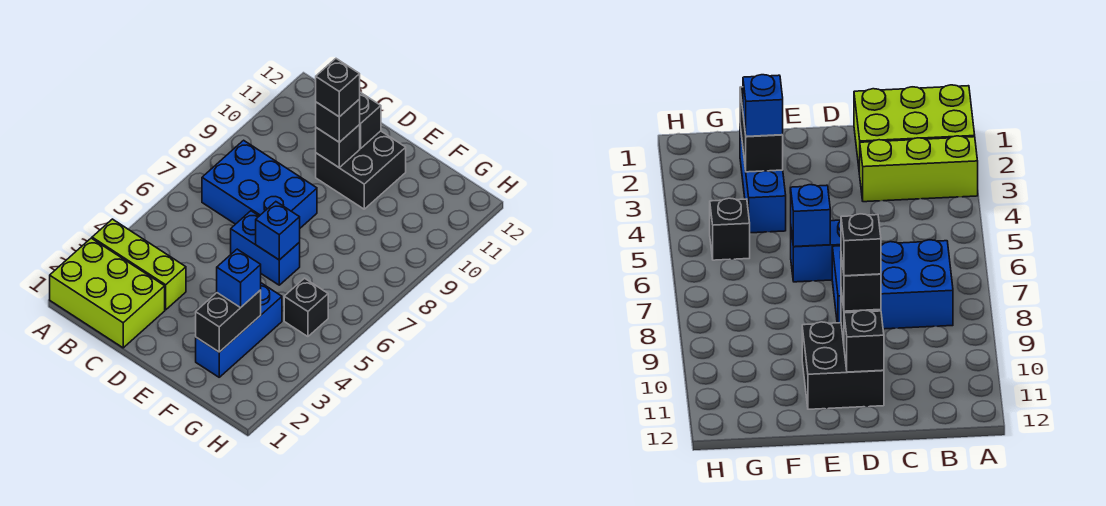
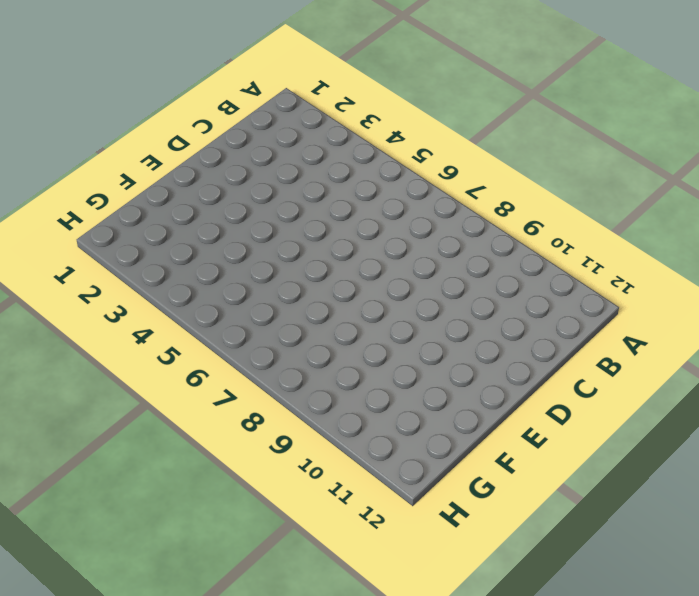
none -> lime 2x3 brick [50,238,165,348]
none -> lime 1x3 brick [92,219,186,310]
none -> blue 2x3 brick [202,140,317,228]

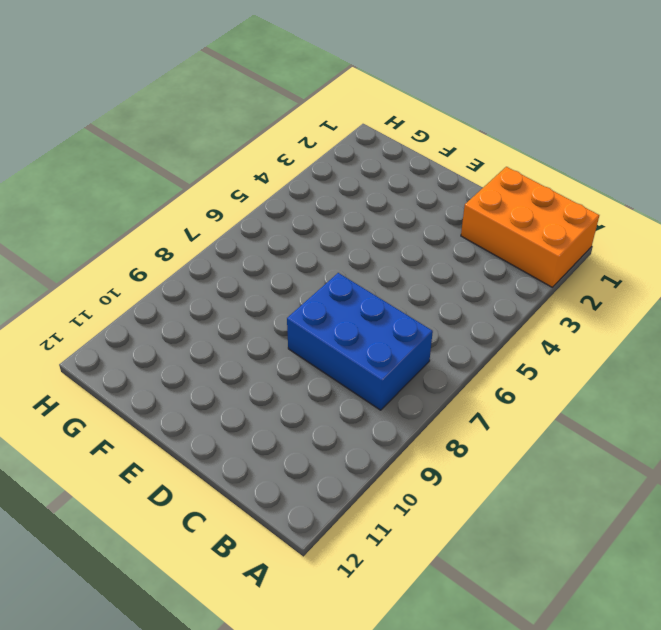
orange 2x3 brick [461,167,599,287] -> lime 2x3 brick [50,238,165,348]
none -> lime 1x3 brick [92,219,186,310]
none -> blue 1x2 brick [231,211,300,285]
none -> black 2x2 brick [316,131,406,209]

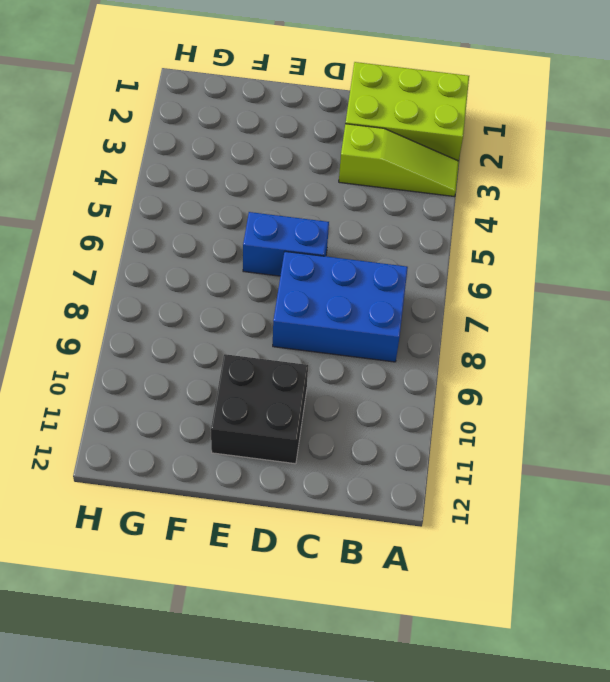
lime 1x3 slope [339,124,459,197] -> lime 1x3 brick [92,219,186,310]
none -> blue 1x3 brick [196,283,282,377]
none -> black 1x1 brick [284,278,328,337]
none -> black 1x1 brick [316,125,360,167]

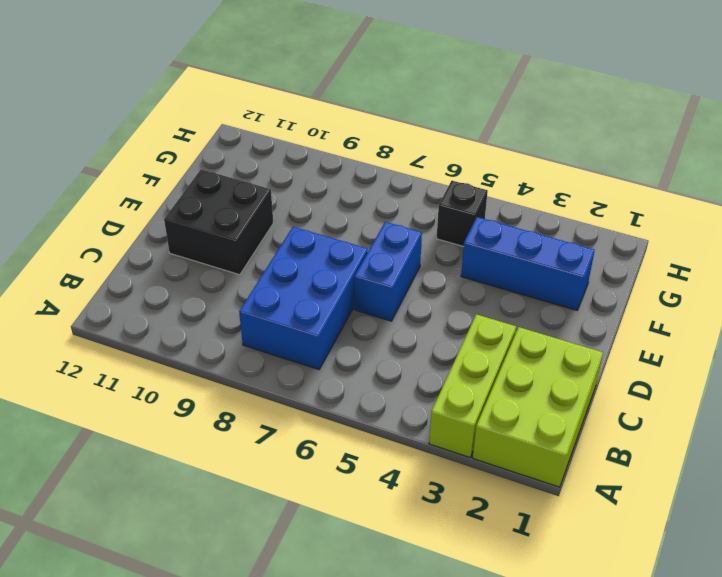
none -> black 1x1 brick [316,125,360,167]
none -> black 1x1 brick [359,92,381,149]
none -> blue 1x1 brick [256,202,300,260]

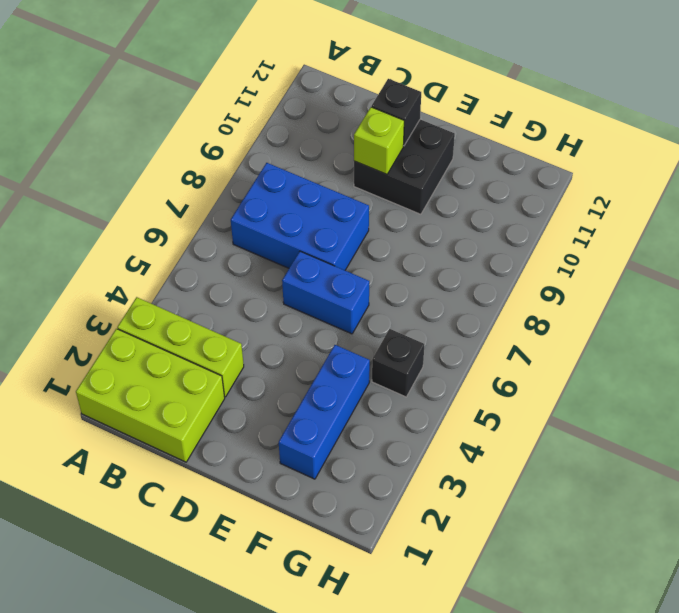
lime 1x1 brick [354,107,404,174] -> black 1x1 brick [316,125,360,167]
none -> blue 1x1 brick [256,202,300,260]
none -> black 1x2 brick [196,290,261,352]
none -> black 1x1 brick [316,99,360,142]

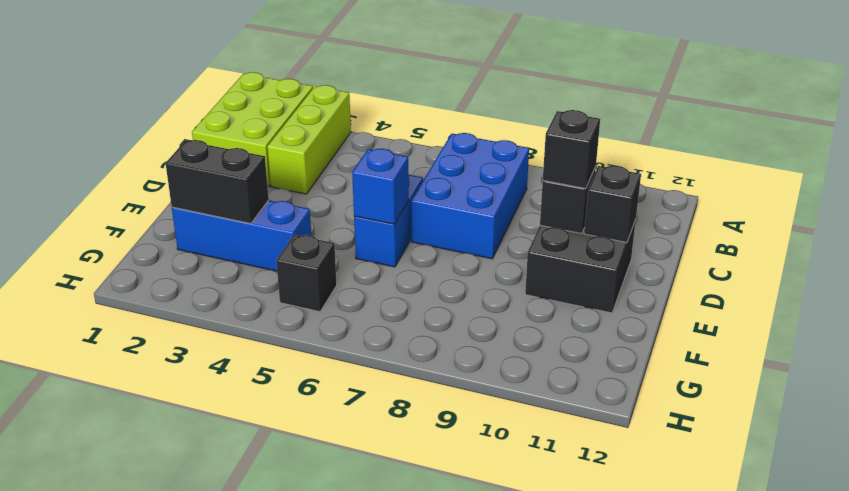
none -> blue 1x1 brick [217,249,261,308]
none -> black 1x1 brick [316,59,360,117]

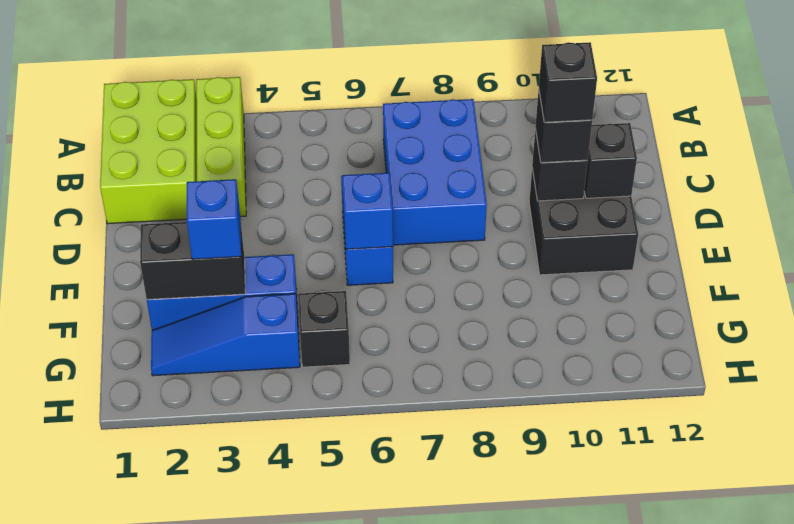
blue 1x3 slope [151,294,300,376] -> none

